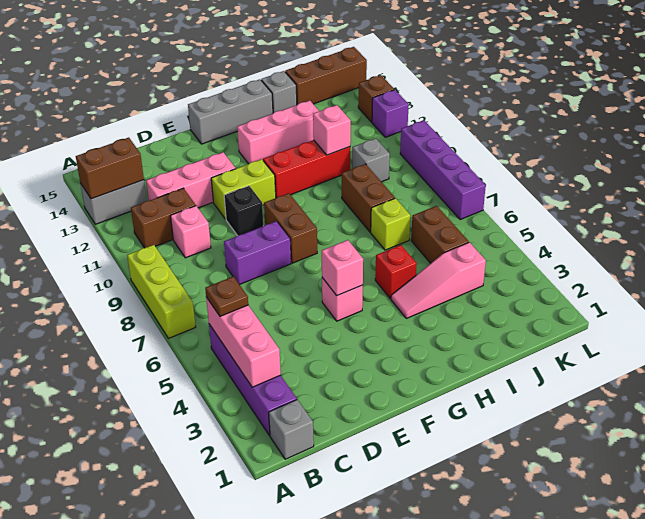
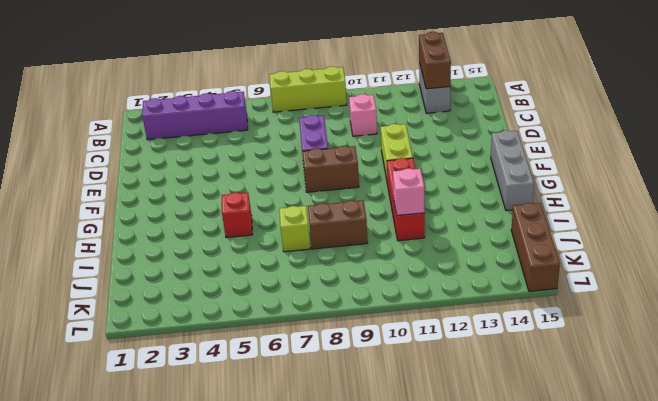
none -> grey 1x1 brick [269,400,314,459]
none -> brown 1x2 brick [131,188,196,248]
none -> pink 1x3 brick [146,152,236,208]
none -> black 1x1 brick [224,186,263,236]

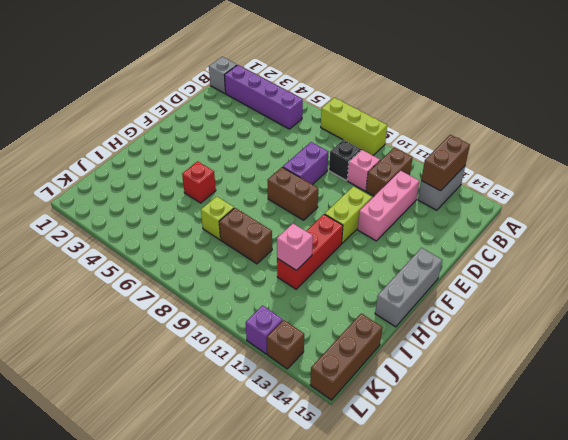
black 1x1 brick [329,140,361,180] -> black 1x1 brick moved to [224,186,263,236]
none -> pink 1x1 brick [322,278,363,321]
none -> pink 1x3 brick [237,101,319,164]
none -> pink 1x3 slope [391,242,486,318]
none -> grey 1x1 brick [261,71,297,113]

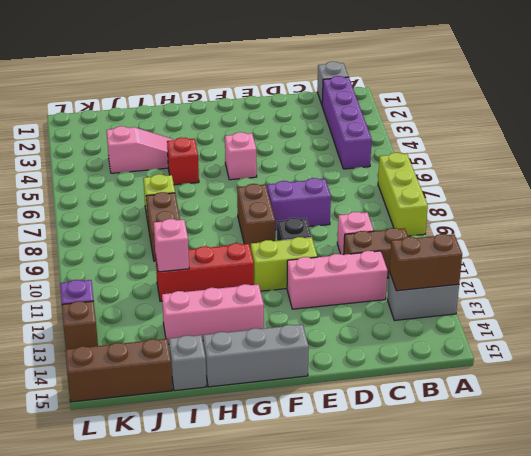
none -> brown 1x2 brick [411,206,469,263]
none -> grey 1x1 brick [352,138,390,182]
none -> purple 1x4 brick [400,120,486,220]
none -> pink 1x3 brick [206,297,281,387]

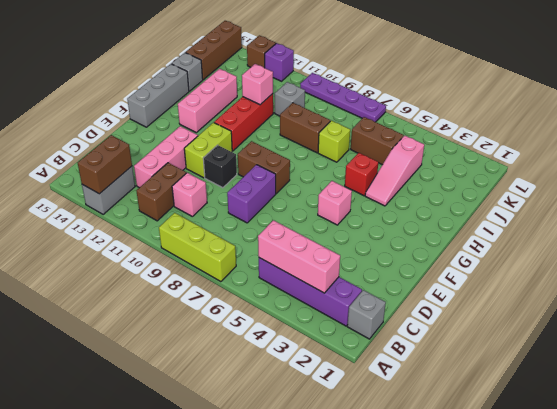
purple 1x4 plate [300,73,386,122] -> purple 1x4 brick [400,120,486,220]
none -> pink 1x1 brick [322,240,363,296]
none -> brown 1x1 plate [205,276,248,316]

